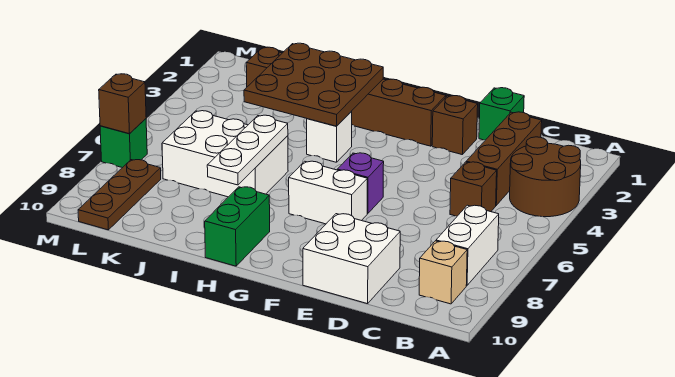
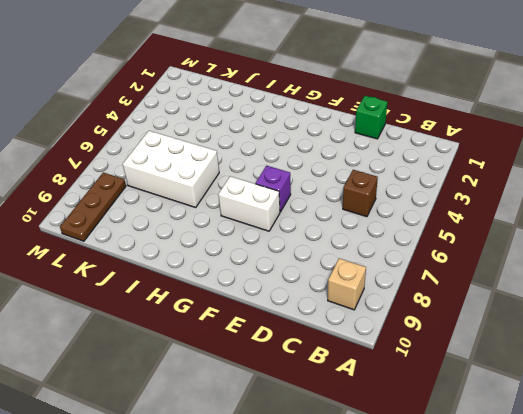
none -> brown 2x2 round brick [510,137,581,217]
none -> white 1x2 brick [436,205,499,285]
none -> brown 1x3 brick [466,112,542,205]

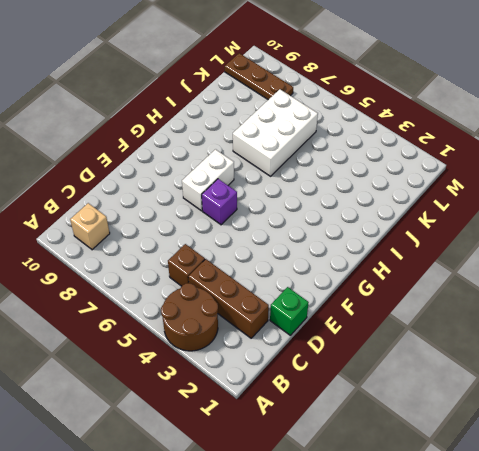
none -> white 1x2 brick [436,205,499,285]
none -> white 2x2 brick [303,214,400,304]
none -> brown 1x1 brick [432,96,478,154]

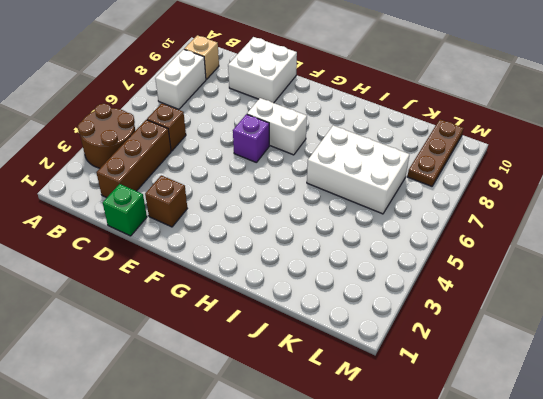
none -> brown 1x6 brick [246,47,446,146]
none -> white 1x1 brick [307,111,352,162]
none -> green 1x2 brick [205,187,270,266]

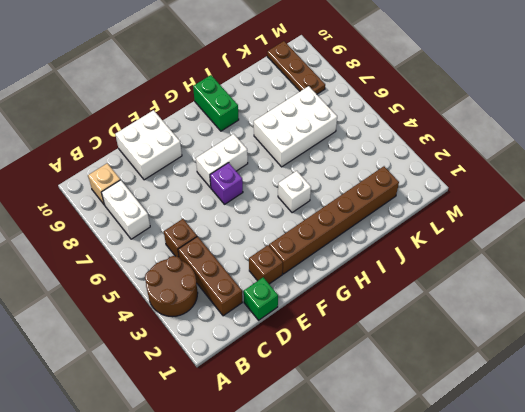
none -> green 1x1 brick [100,119,147,168]
none -> brown 3x3 plate [244,43,383,126]
none -> white 1x3 plate [207,115,288,185]

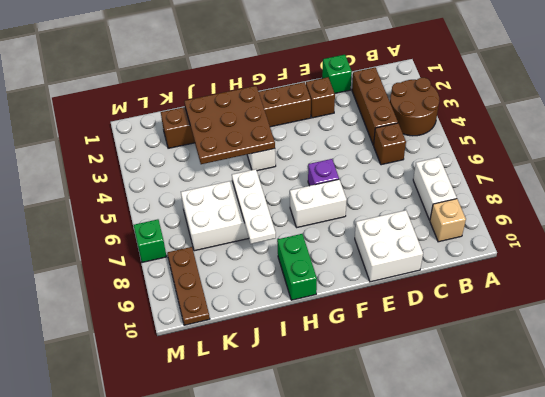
none -> brown 1x1 brick [99,74,146,134]

